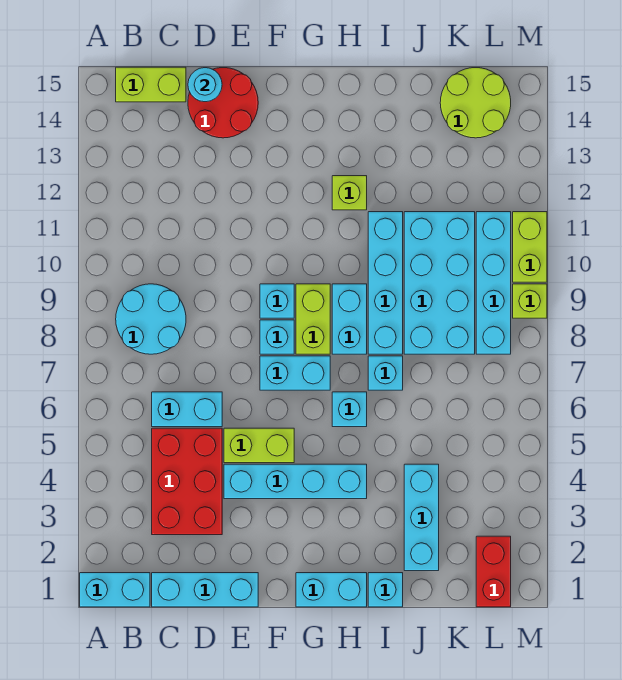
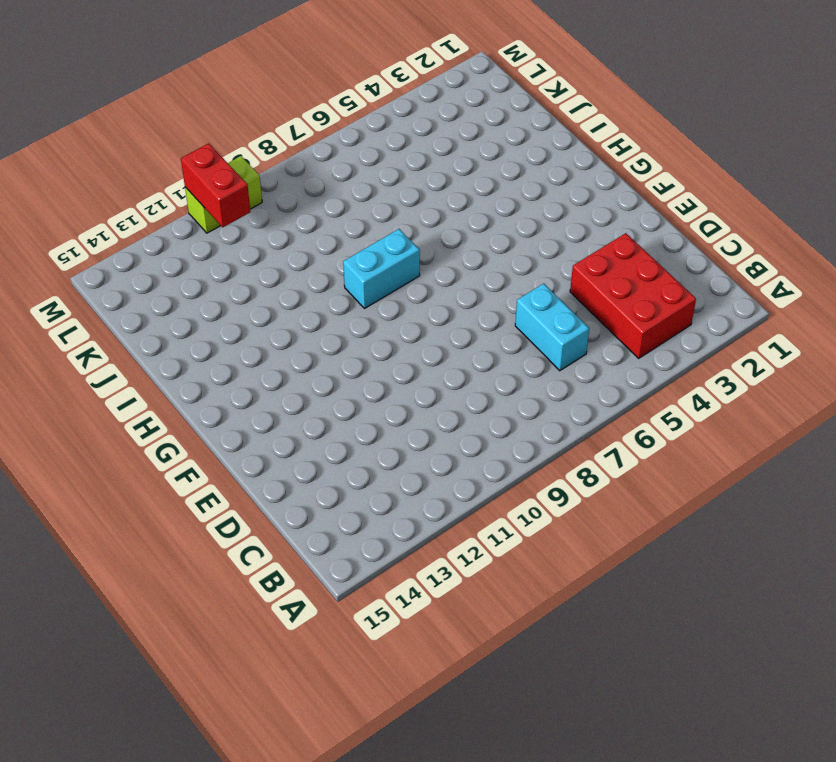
red 2x3 brick [570,233,696,358] -> red 2x3 brick turned to [152,428,222,535]
red 1x2 brick [181,143,250,227] -> red 1x2 brick turned to [476,536,511,607]
none -> cyan 1x2 brick [80,573,150,607]
none -> cyan 2x2 round brick [116,284,186,354]
none -> lime 1x2 brick [116,67,186,102]

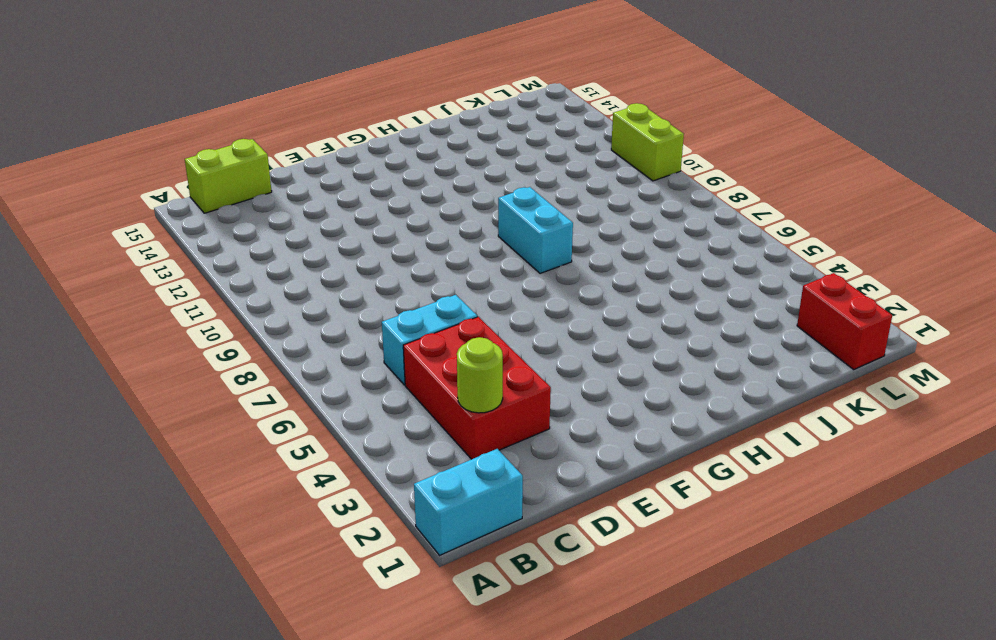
lime 1x1 round brick [457,337,503,413] -> none
none -> cyan 2x2 round brick [116,284,186,354]
none -> cyan 1x3 brick [152,573,258,607]
none -> red 2x2 round brick [188,68,258,138]

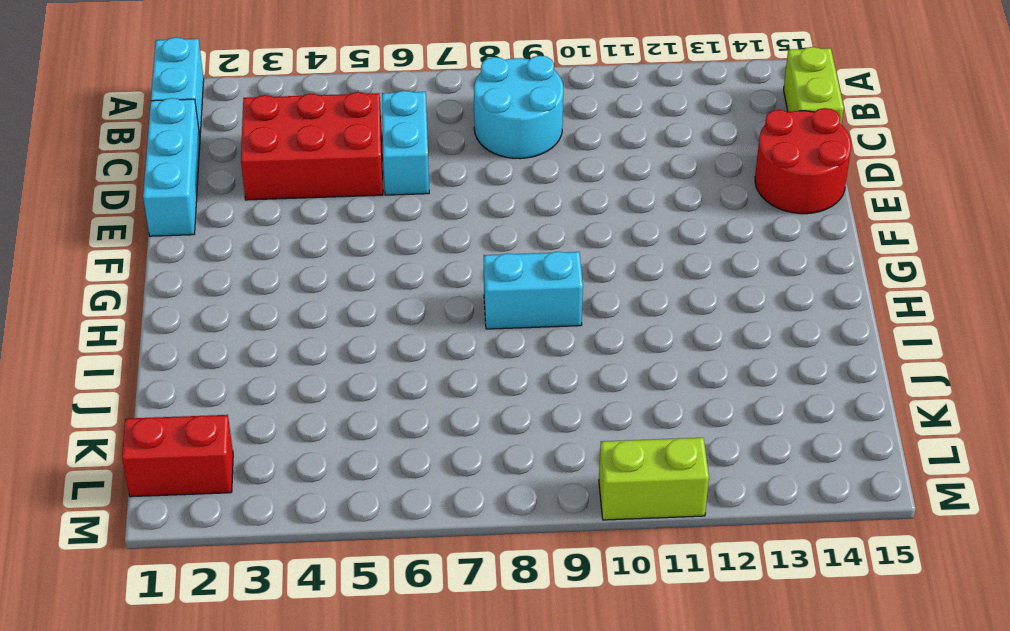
none -> cyan 1x4 brick [224,464,367,499]
none -> lime 1x2 brick [224,428,294,463]
none -> cyan 1x2 brick [260,356,330,390]

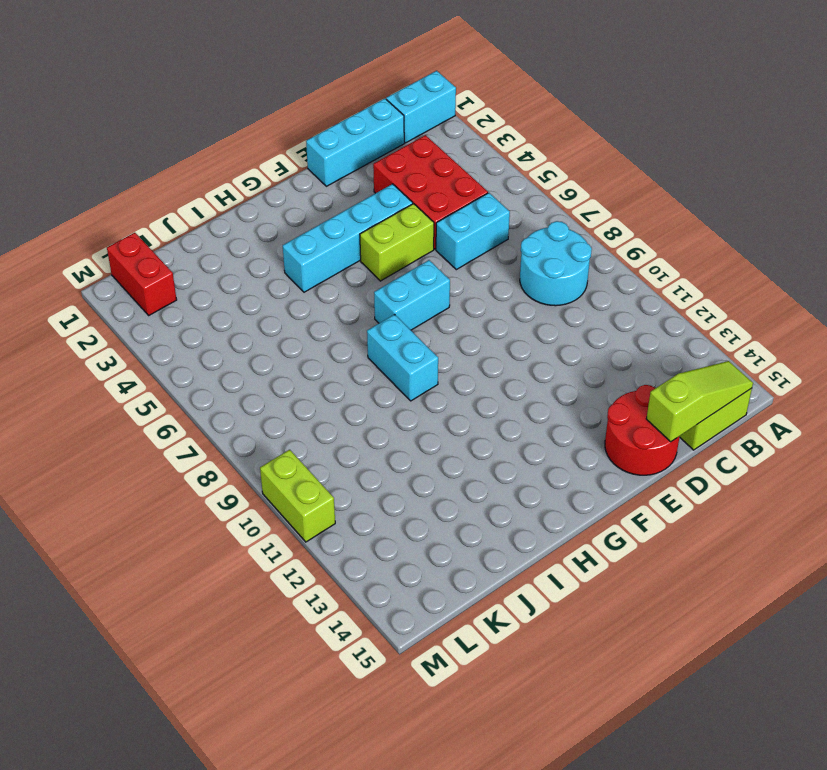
lime 1x3 slope [646,361,753,442] -> cyan 1x1 round brick [188,68,222,102]
none -> cyan 1x1 brick [260,320,294,354]
none -> cyan 1x1 brick [260,284,294,318]
none -> cyan 1x2 brick [296,573,367,607]

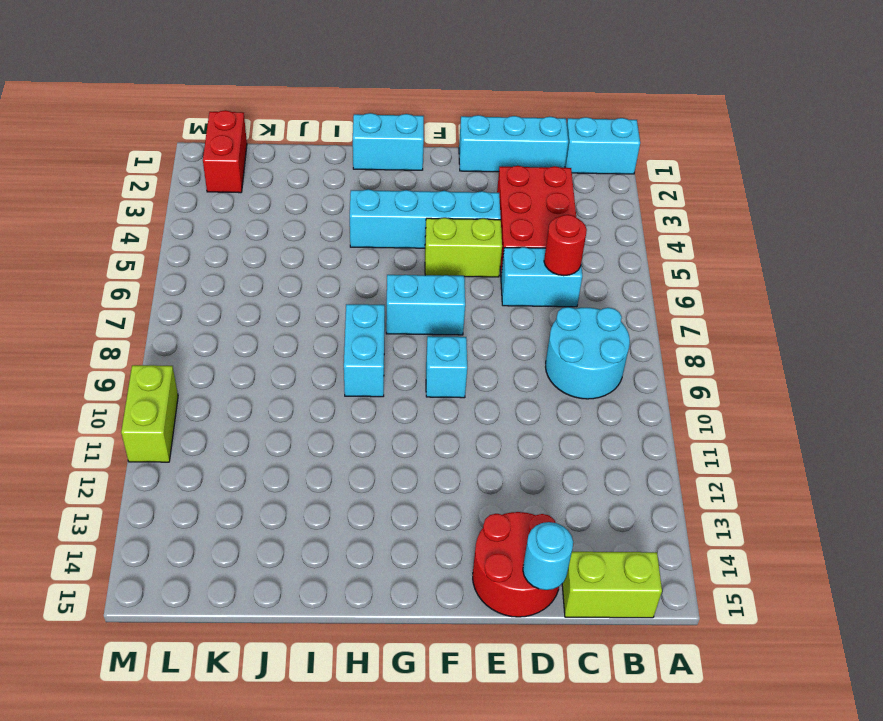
red 1x1 round brick [544,215,587,276] -> none
none -> cyan 1x1 brick [260,320,294,354]
none -> lime 1x2 brick [296,284,330,354]
none -> cyan 1x1 brick [332,392,367,427]

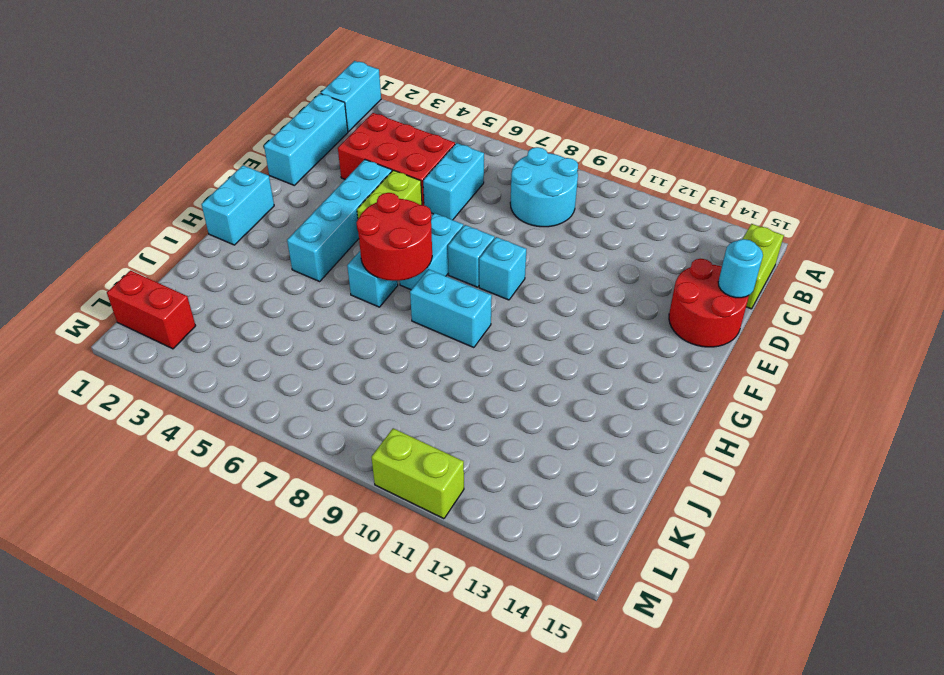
red 2x2 round brick [356,193,432,281] -> none
none -> lime 1x2 brick [296,284,330,354]
none -> lime 1x1 brick [332,176,367,210]
none -> cyan 1x1 brick [368,573,403,607]

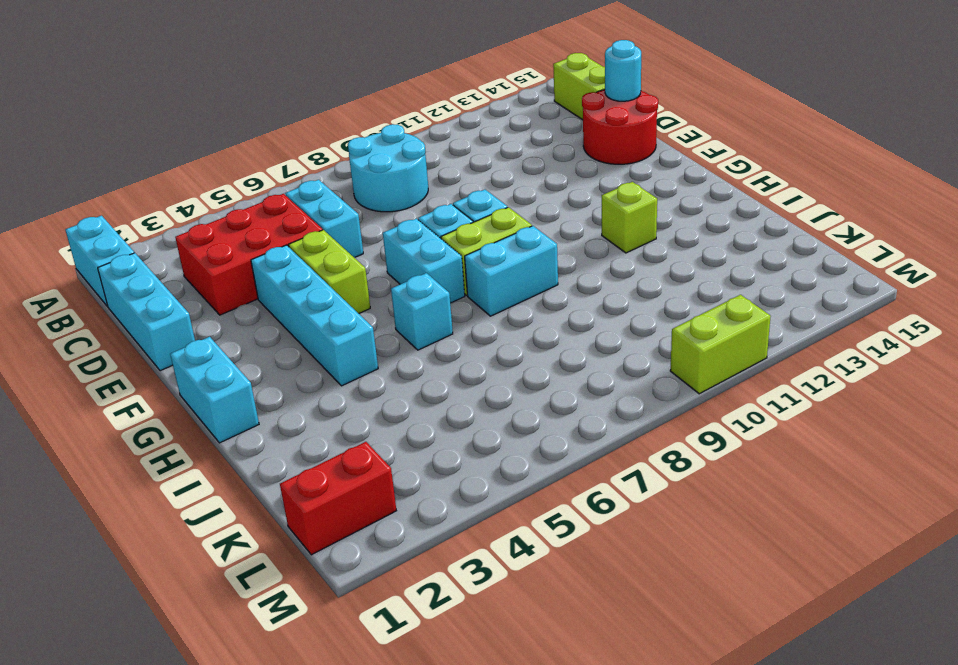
none -> cyan 1x1 brick [368,573,403,607]
none -> cyan 1x1 brick [368,356,403,390]
none -> cyan 1x4 brick [368,212,403,354]

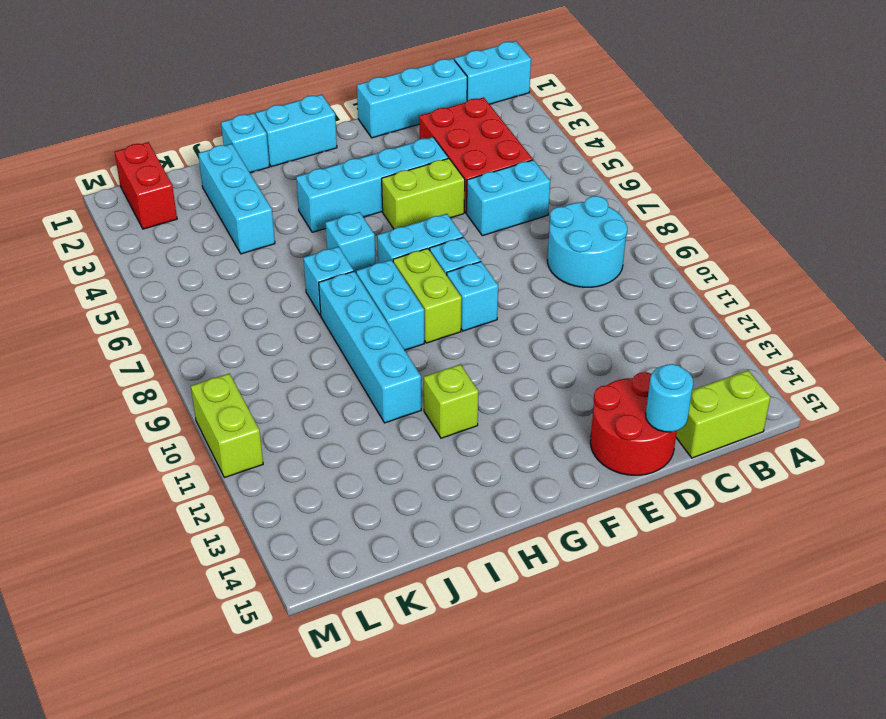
none -> cyan 2x4 brick [404,212,475,354]
none -> lime 2x2 round brick [440,68,511,138]
none -> cyan 1x4 brick [476,212,511,354]

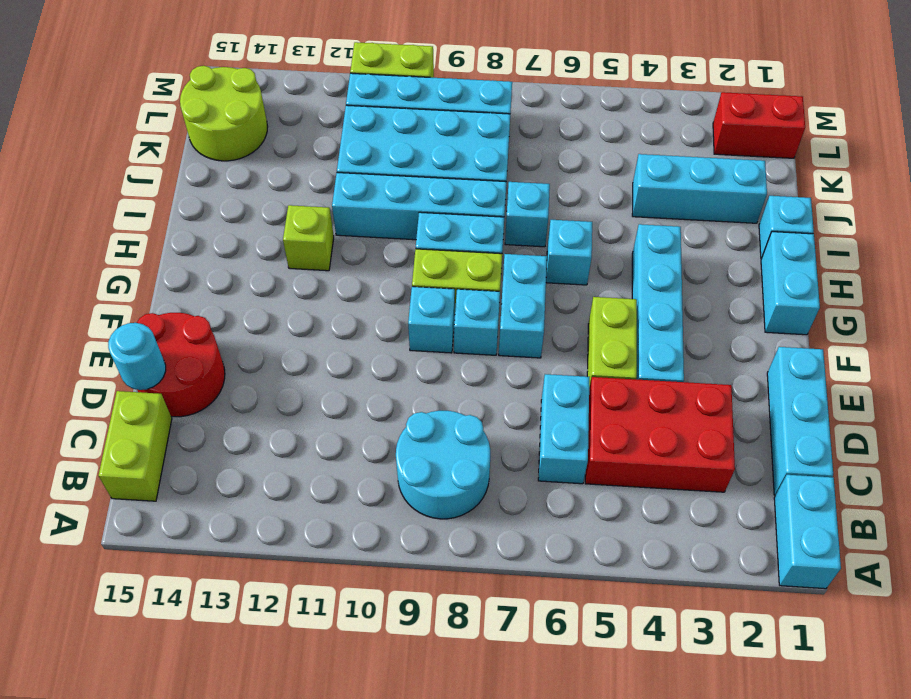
none -> lime 1x1 brick [513,284,547,318]

